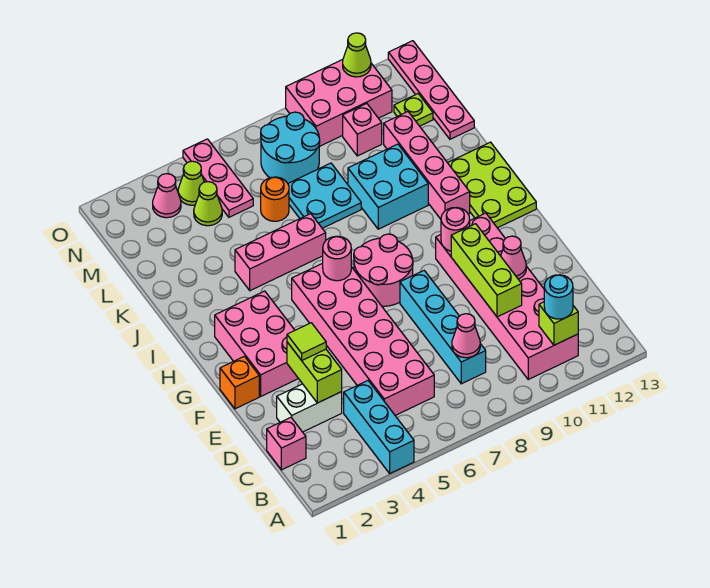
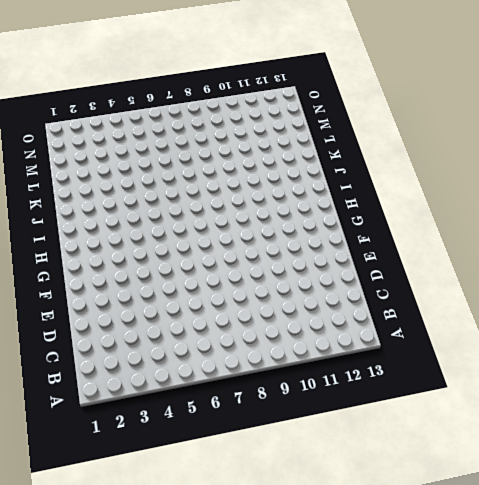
none -> cyan 1x3 brick [344,381,414,473]
none -> pink 2x6 brick [436,213,578,379]
none -> pink 1x1 brick [267,417,306,470]
none -> pink 2x6 brick [292,263,434,415]

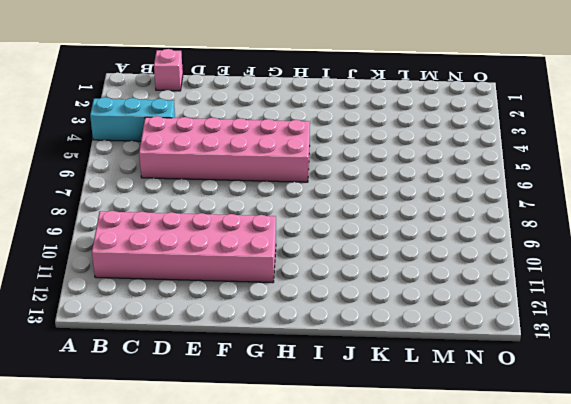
none -> cyan 1x4 brick [400,271,486,384]
none -> white 1x2 brick [277,384,342,432]
none -> orange 1x1 brick [220,356,259,409]
none -> pink 2x3 brick [215,291,298,396]

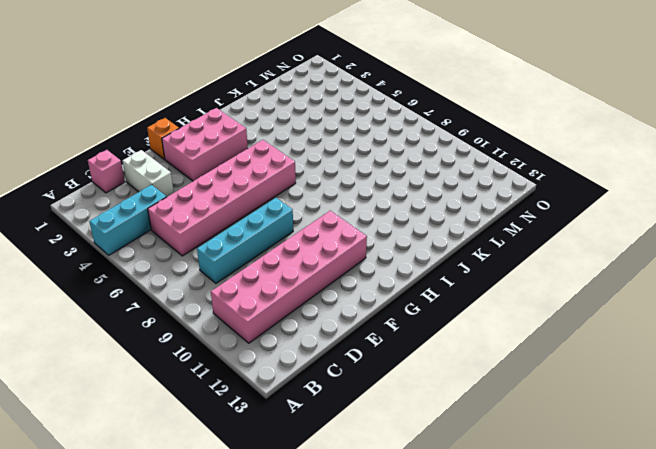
none -> pink 2x2 round brick [354,234,413,306]
none -> lime 2x3 plate [448,142,536,228]
none -> pink 1x4 brick [384,112,470,219]
none -> pink 1x3 brick [235,214,326,291]

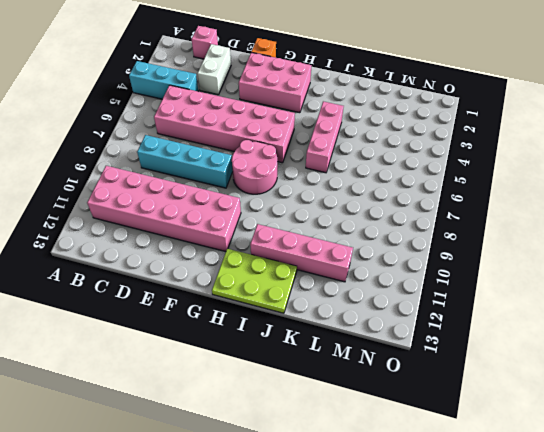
none -> cyan 2x2 brick [348,144,428,229]
none -> cyan 2x2 plate [288,163,361,228]
none -> orange 1x1 round brick [261,177,289,221]
none -> pink 1x4 plate [388,41,474,139]

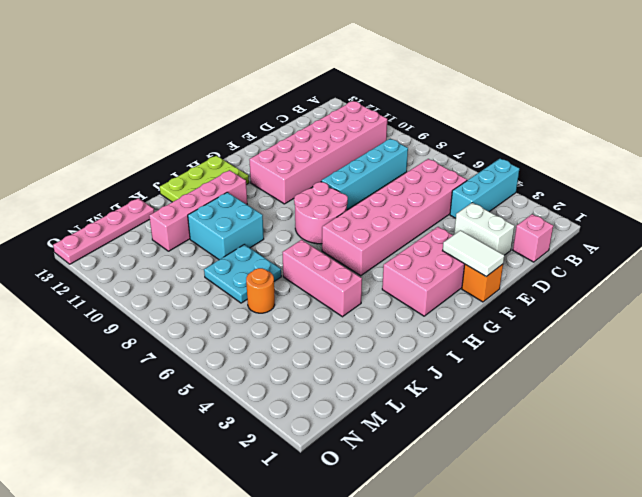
white 1x2 tile [443,230,504,277] -> none
none -> lime 1x1 cone [194,182,222,226]
none -> pink 1x3 plate [183,139,253,217]
none -> cyan 2x2 round brick [261,112,320,183]
none -> pink 1x1 brick [343,104,382,156]

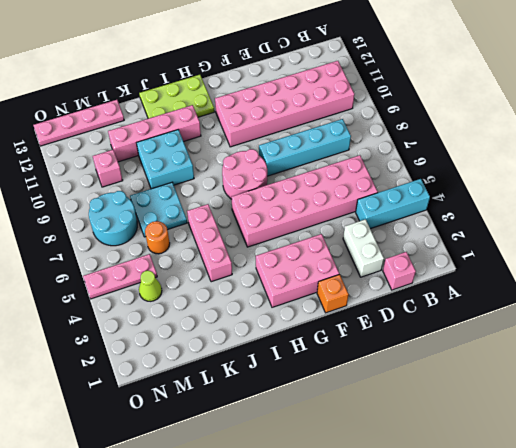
none -> lime 1x1 plate [394,94,433,126]
none -> pink 1x1 cone [153,174,181,218]
none -> lime 1x1 cone [178,161,204,205]
none -> pink 2x3 brick [286,59,392,146]

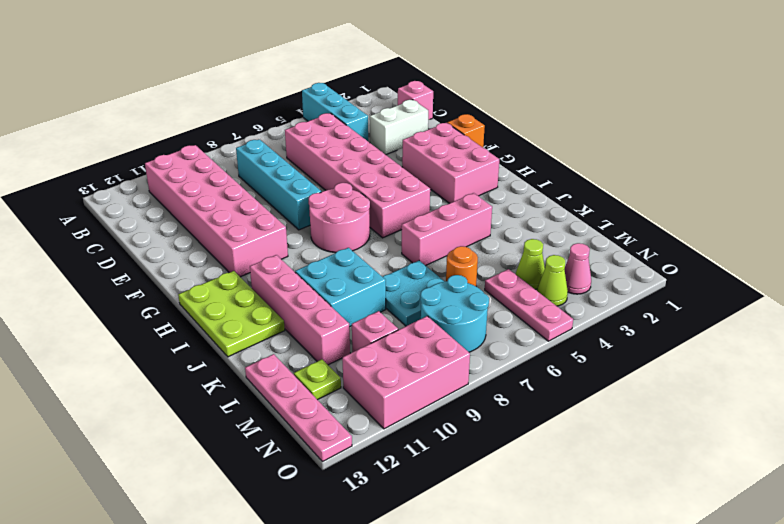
none -> lime 1x1 brick [539,302,578,345]
none -> pink 1x1 cone [452,314,480,358]
none -> lime 1x2 brick [287,342,342,403]
none -> lime 1x3 brick [451,224,522,317]

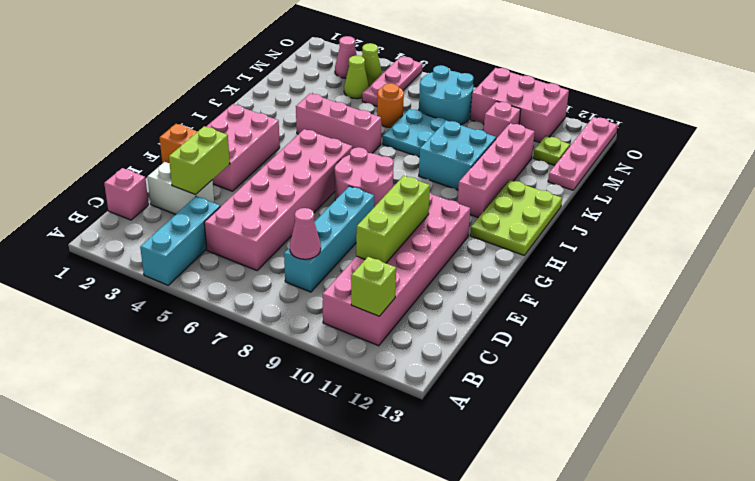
none -> pink 1x1 cone [501,236,526,279]
none -> pink 1x1 round brick [441,208,470,251]
none -> pink 1x1 round brick [323,236,351,281]
none -> lime 1x1 cone [343,33,371,77]

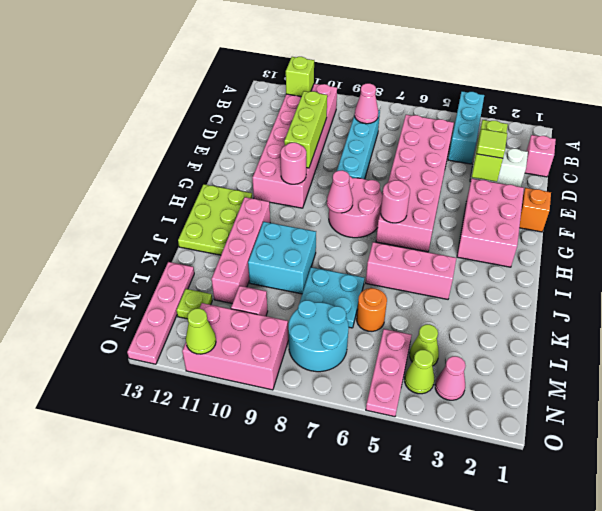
pink 1x1 cone [327,170,353,213] -> pink 1x1 cone moved to [501,236,526,279]
none -> cyan 1x1 round brick [544,275,573,319]

